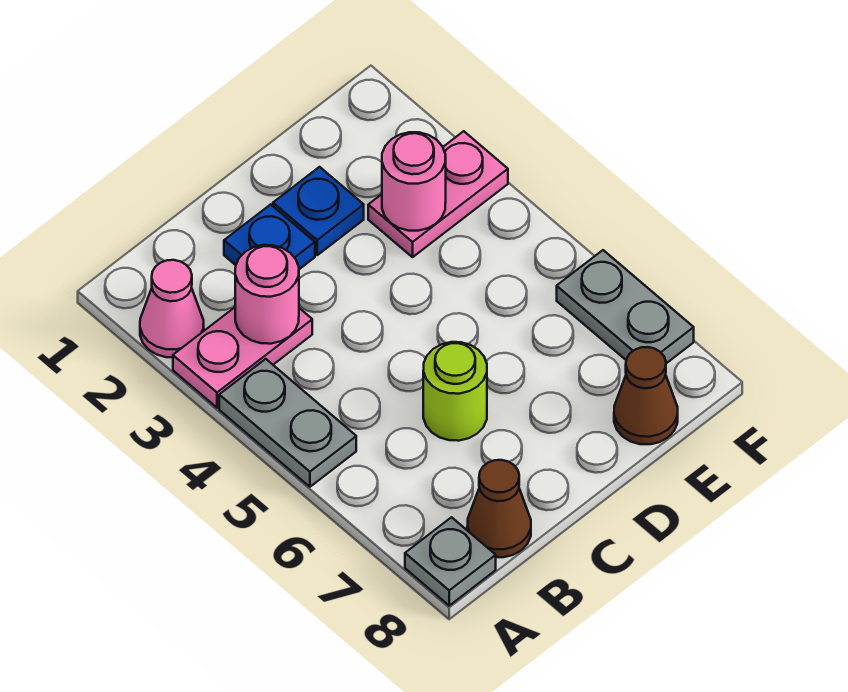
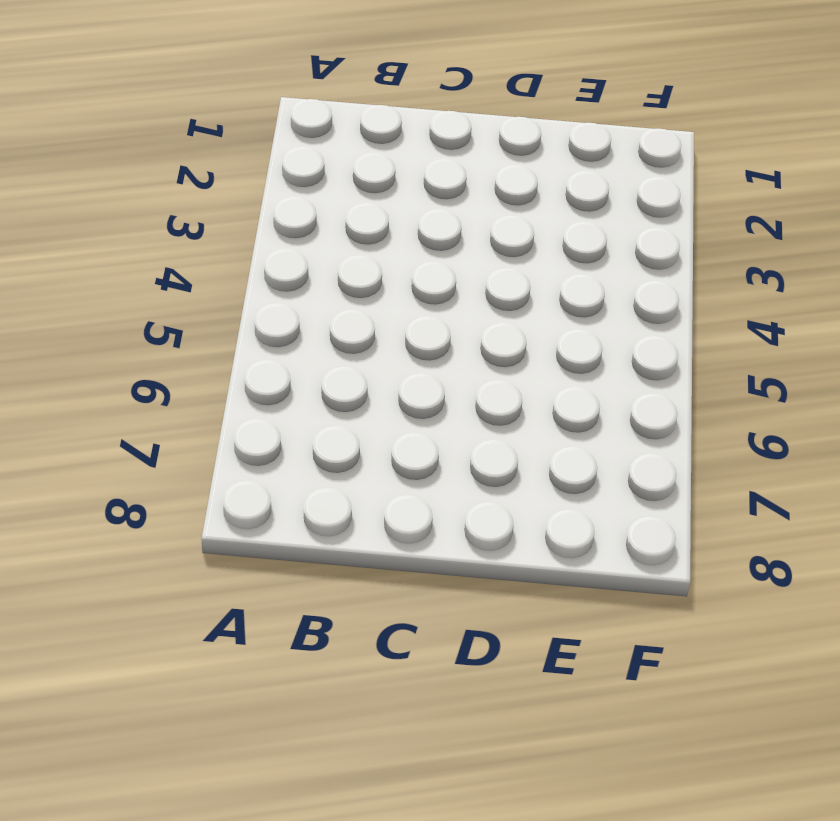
none -> pink 1x1 cone [140,260,204,357]
none -> pink 1x2 plate [173,308,312,408]
none -> grey 1x2 plate [219,359,356,487]

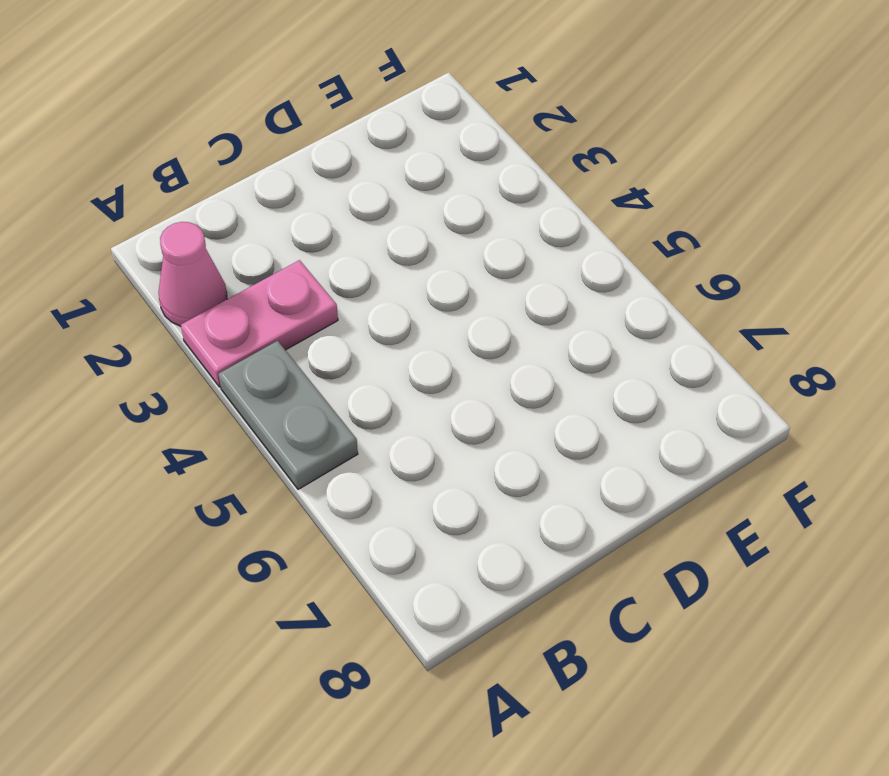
none -> grey 1x1 plate [405,517,496,606]
none -> brown 1x1 cone [467,460,531,557]
none -> blue 1x1 plate [224,204,315,269]

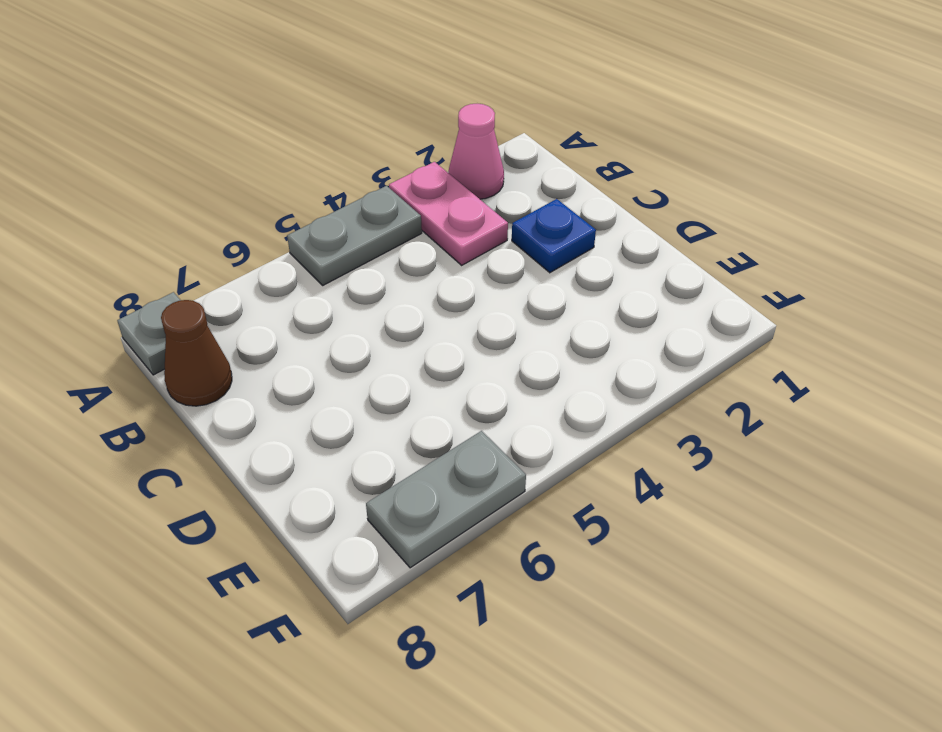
none -> lime 1x1 round brick [423,342,487,441]
none -> blue 1x1 plate [273,167,364,255]
none -> pink 1x2 plate [368,131,508,257]

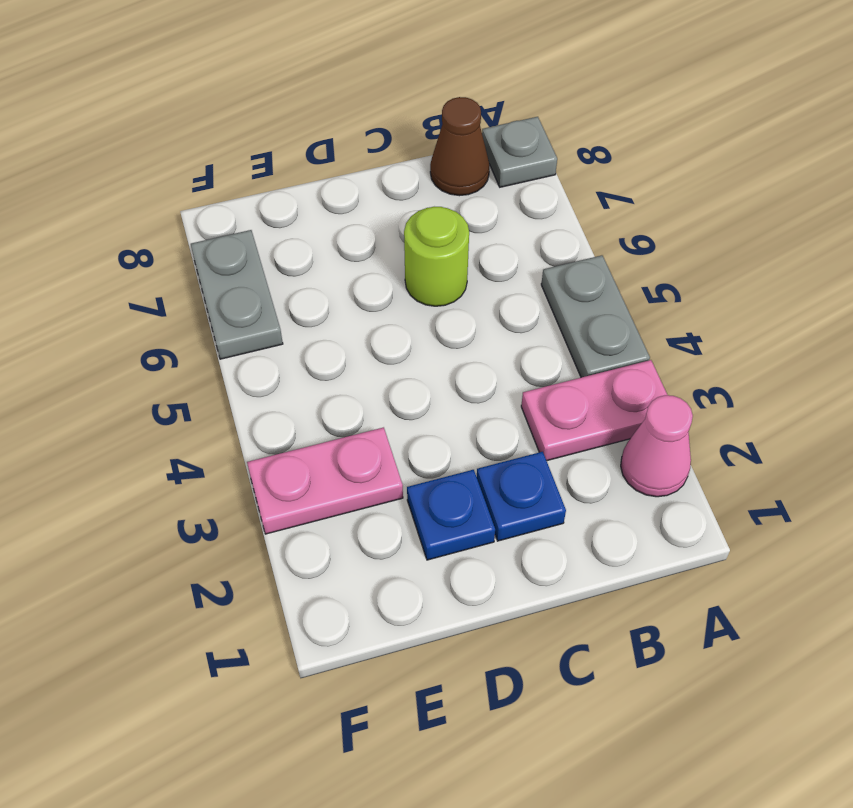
none -> brown 1x1 cone [614,347,678,444]
none -> pink 1x1 round brick [235,245,299,344]
none -> pink 1x1 round brick [382,132,446,231]

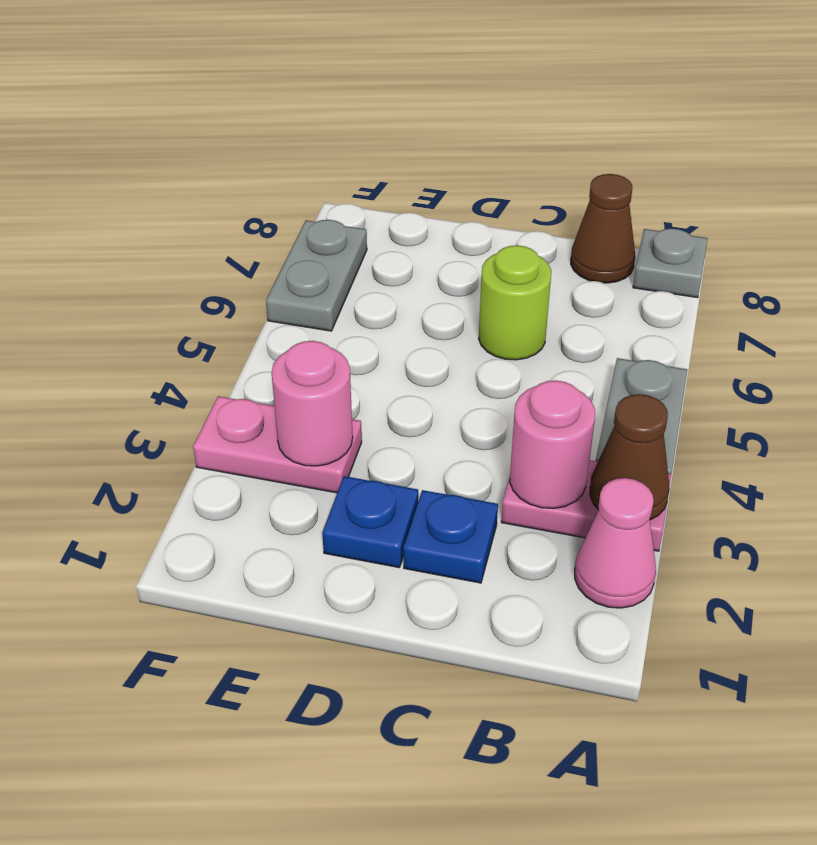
brown 1x1 cone [590,394,670,520] -> brown 1x1 cone moved to [614,347,678,444]

